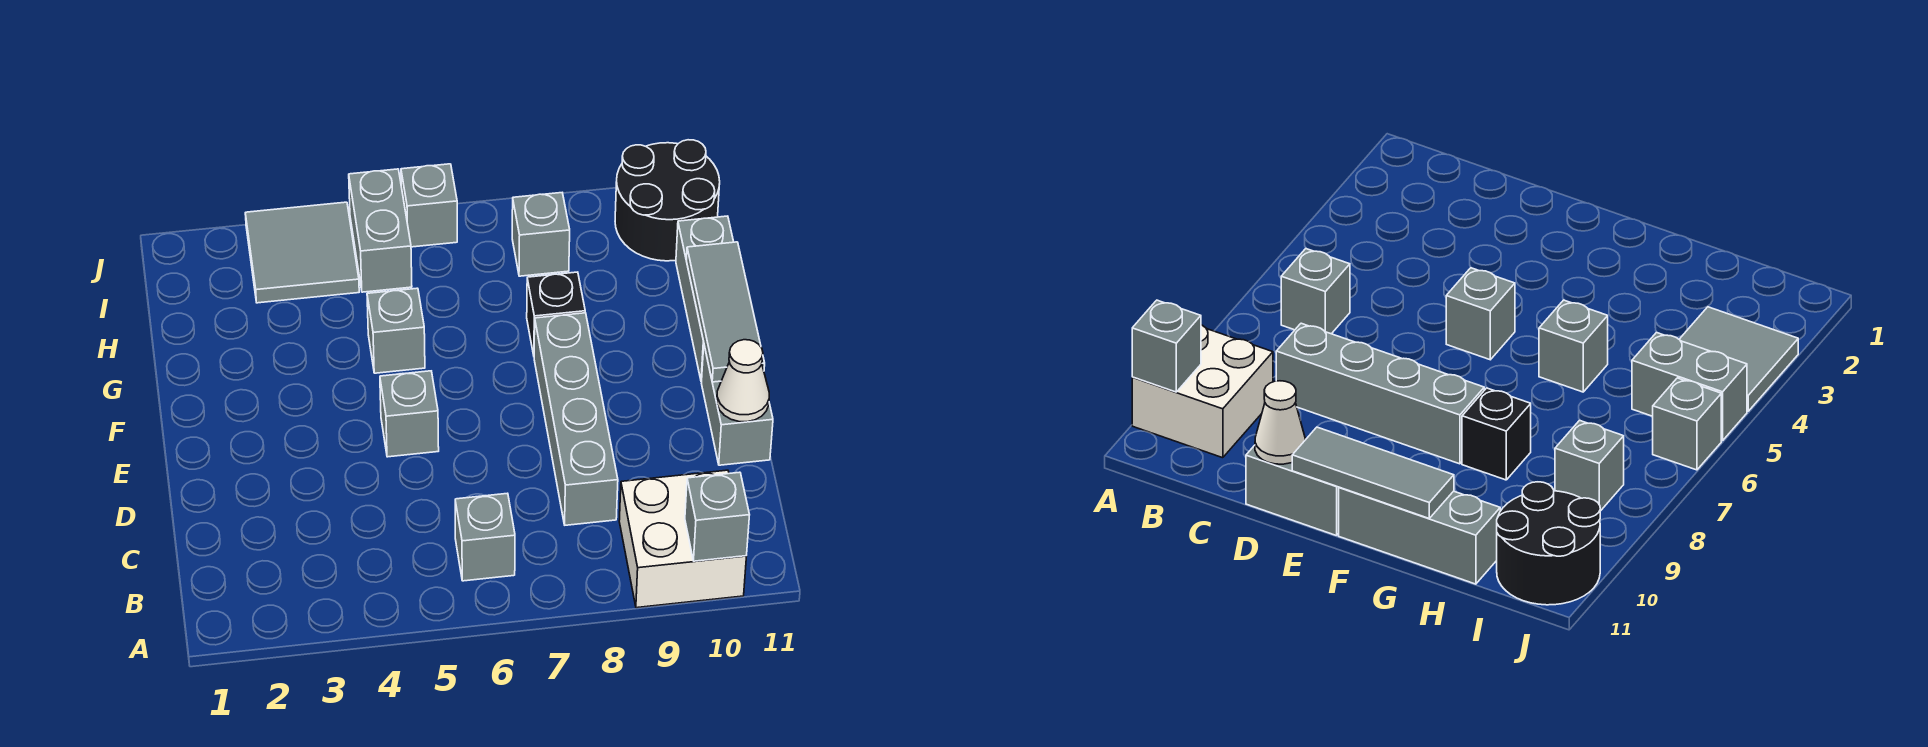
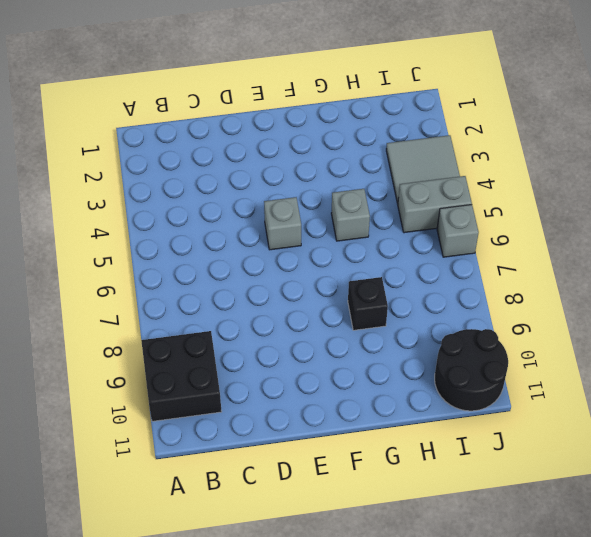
black 2x2 brick [141,331,222,421] -> white 2x2 brick [619,470,746,608]
none -> grey 1x1 brick [455,493,515,581]
none -> grey 1x4 brick [534,313,618,525]
none -> grey 1x2 brick [701,346,773,465]

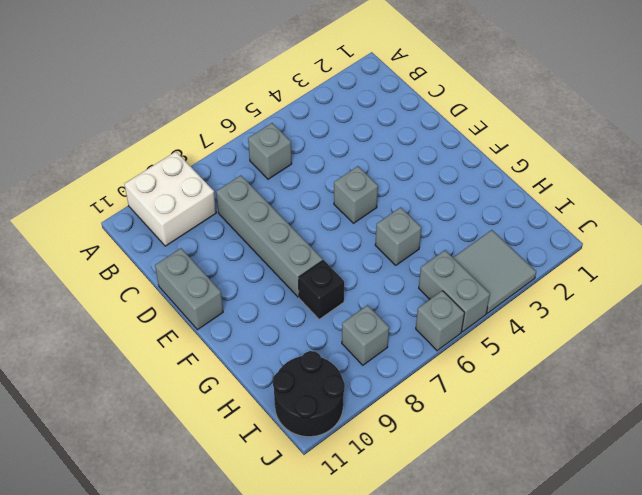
none -> grey 1x3 brick [676,216,734,382]
none -> grey 1x1 brick [685,472,749,561]
none -> white 1x1 cone [717,340,769,422]

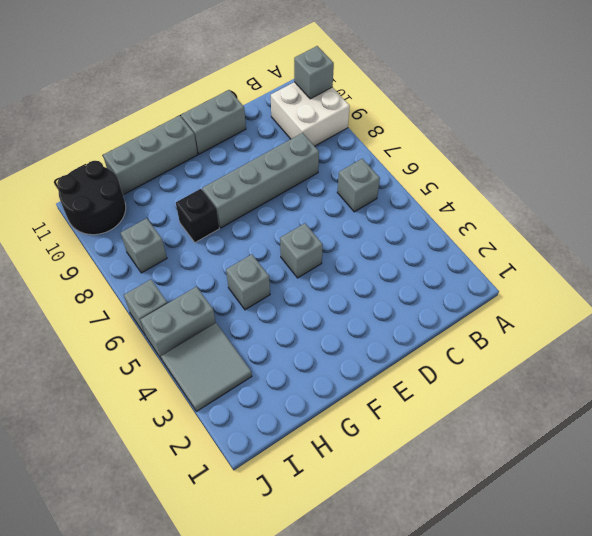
none -> white 1x1 cone [717,340,769,422]
none -> grey 1x3 tile [686,242,765,382]

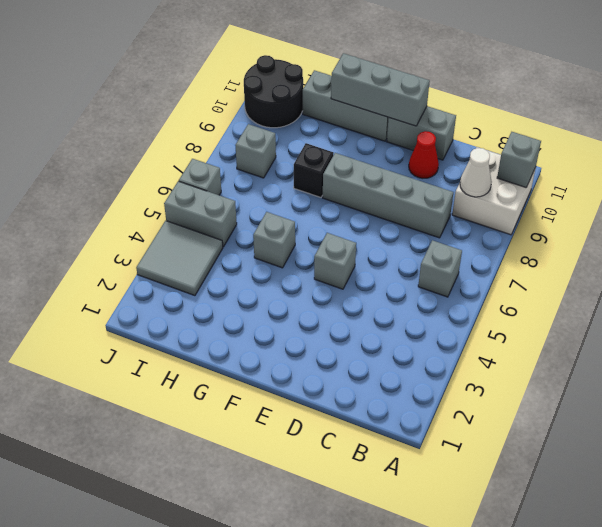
white 1x1 cone [460,148,492,197] -> white 1x1 cone moved to [717,340,769,422]
red 1x1 cone [409,131,439,178] -> none
grey 1x3 brick [331,53,430,126] -> grey 1x3 tile [686,242,765,382]

